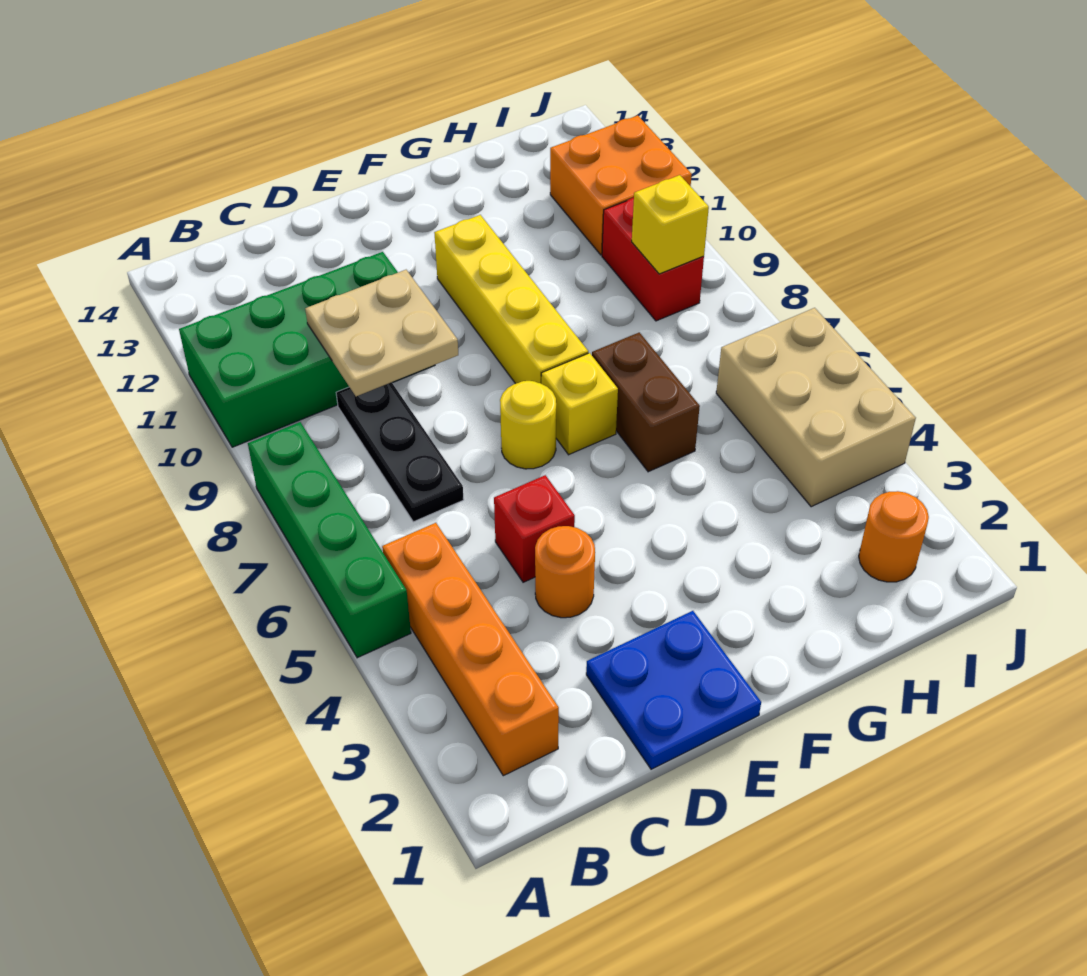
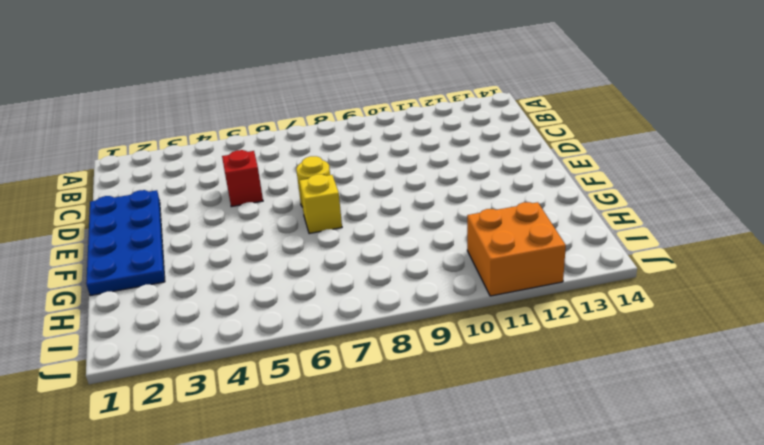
blue 2x4 plate [86,190,165,296] -> blue 2x2 plate [586,611,761,769]
none -> green 1x4 brick [248,422,411,658]
none -> green 2x4 brick [179,252,435,447]
none -> orange 1x4 brick [382,523,559,776]

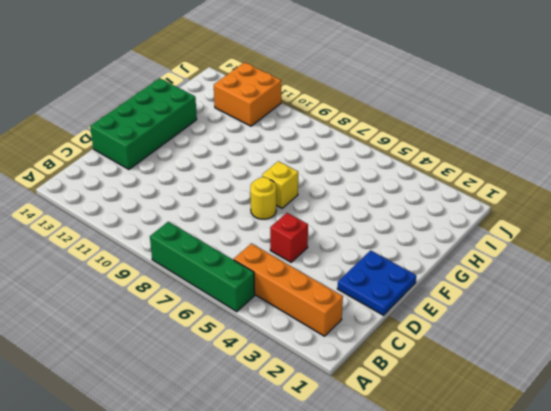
green 2x4 brick [90,78,197,169] -> green 2x4 brick moved to [179,252,435,447]
none -> black 1x3 plate [336,382,464,522]
none -> orange 1x1 round brick [535,526,595,618]
none -> yellow 1x4 brick [434,215,588,384]

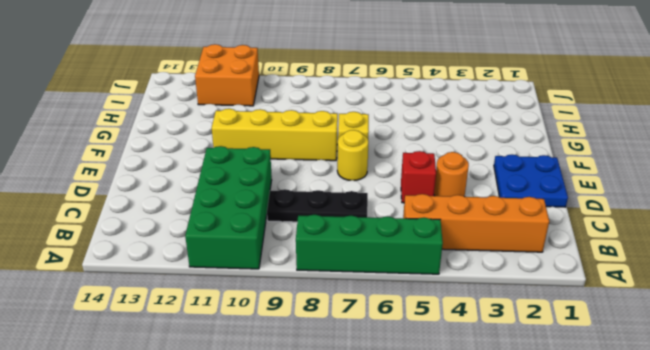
none -> brown 1x2 brick [592,332,700,472]
none -> orange 1x1 round brick [859,491,929,582]
none -> tan 2x3 brick [716,308,916,507]

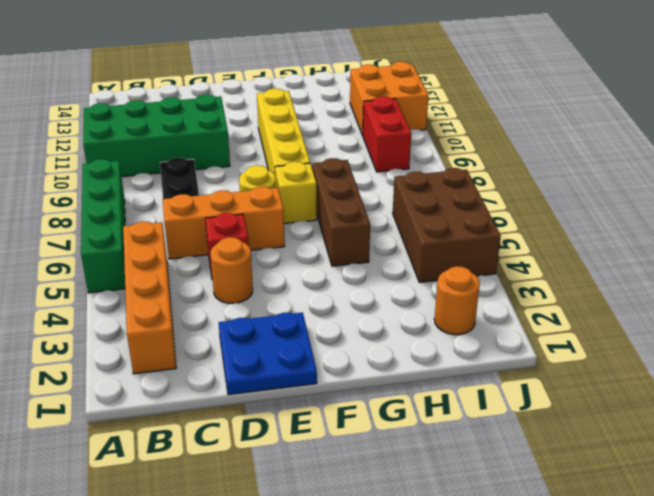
orange 1x3 brick [162,187,285,259] -> none
brown 1x3 brick [312,158,370,266] -> brown 1x2 brick [592,332,700,472]
brown 2x3 brick [393,168,501,283] -> tan 2x3 brick [716,308,916,507]
none -> tan 2x2 plate [305,270,458,396]
none -> yellow 1x1 brick [632,175,709,274]

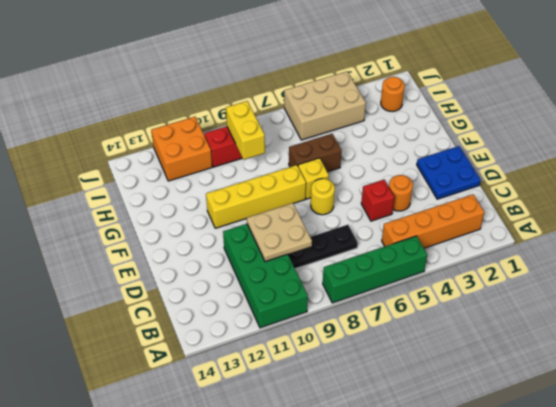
yellow 1x2 brick [226,101,265,160] -> yellow 1x1 brick [632,175,709,274]

